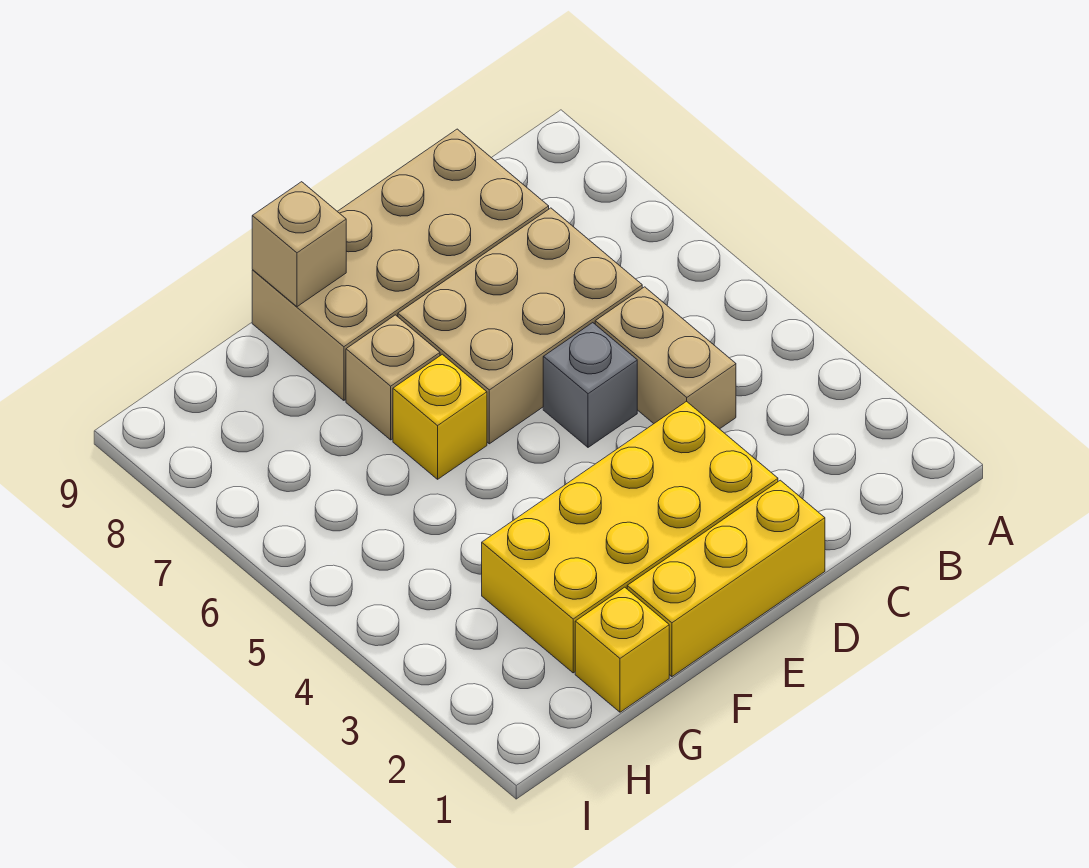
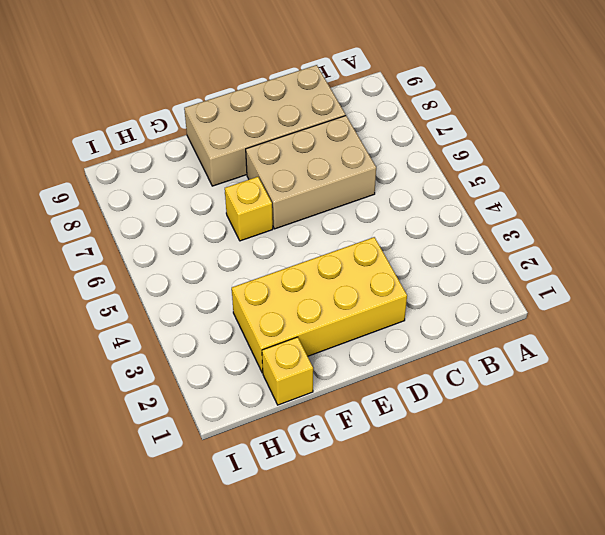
none -> tan 1x2 brick [595,287,736,429]
none -> yellow 1x3 brick [627,480,825,677]

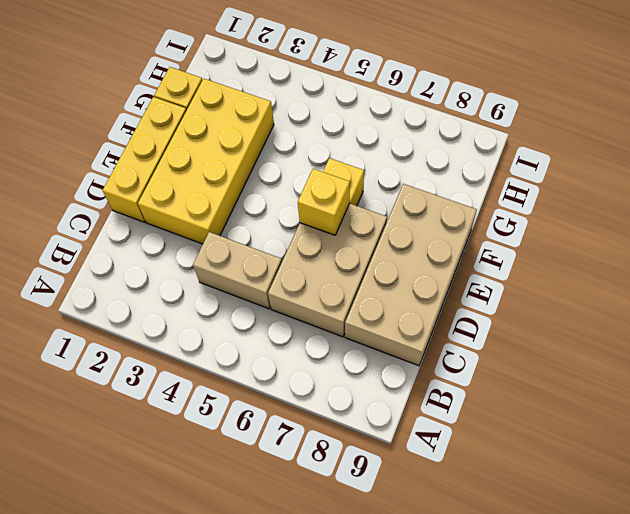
yellow 1x1 brick [298,169,350,235] -> none
none -> grey 1x1 brick [543,323,637,447]
none -> tan 1x1 brick [346,315,440,440]

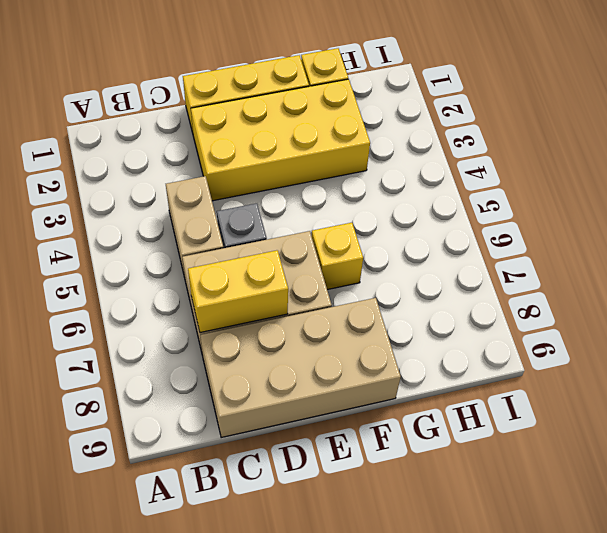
yellow 1x2 brick [188,250,288,333] -> none
none -> tan 1x1 brick [346,315,440,440]
none -> tan 1x1 brick [252,182,346,307]

